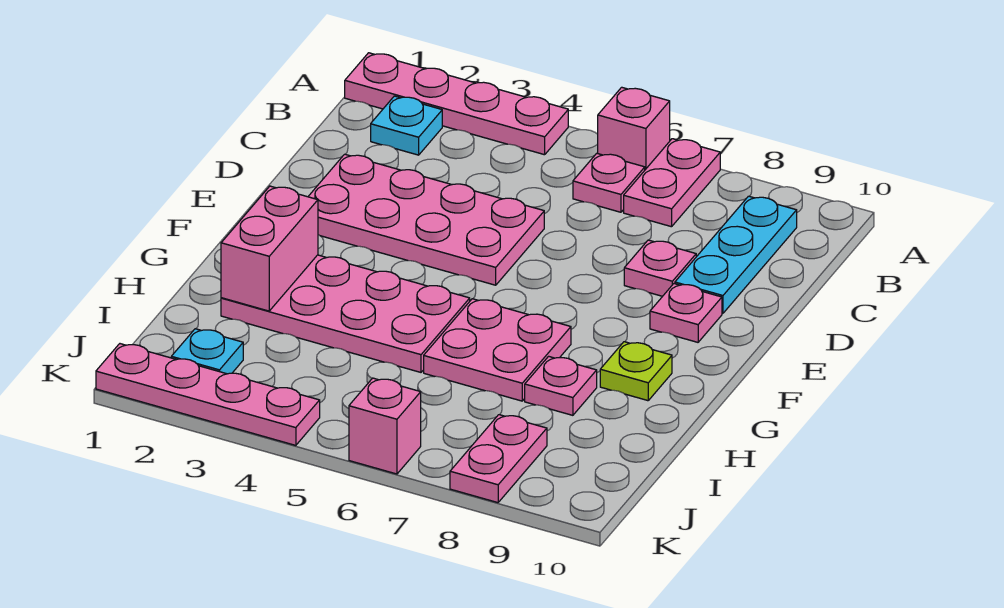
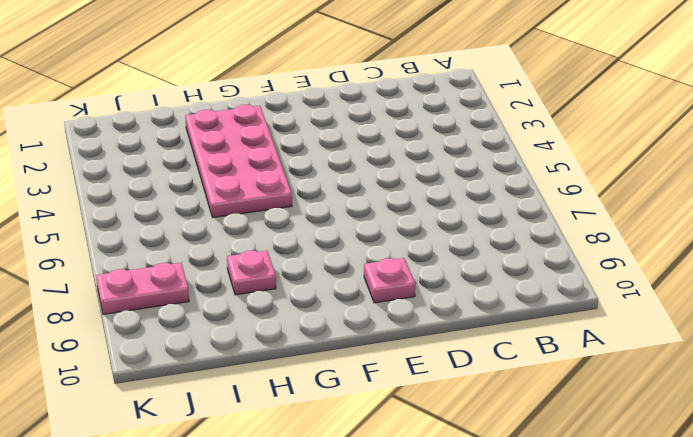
none -> pink 1x4 plate [345,53,568,155]
none -> pink 1x1 brick [598,87,670,170]
none -> pink 1x2 plate [624,139,720,227]

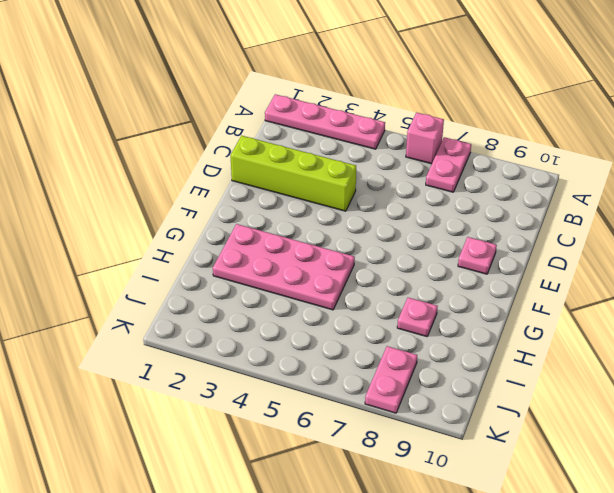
lime 1x4 brick [230,136,356,211] -> pink 2x4 plate [308,154,544,285]
none -> cyan 1x1 plate [371,96,442,155]
none -> pink 1x1 plate [573,153,645,212]
none -> cyan 1x3 plate [675,196,797,313]

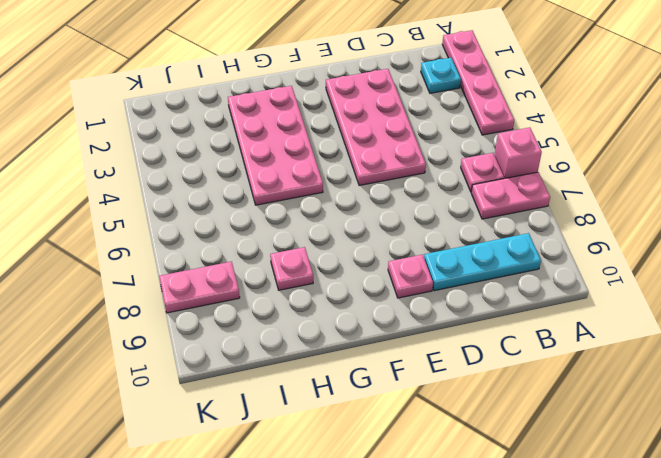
none -> pink 1x1 plate [624,240,696,296]
none -> pink 2x2 plate [424,299,571,401]
none -> lime 1x1 plate [600,342,672,401]

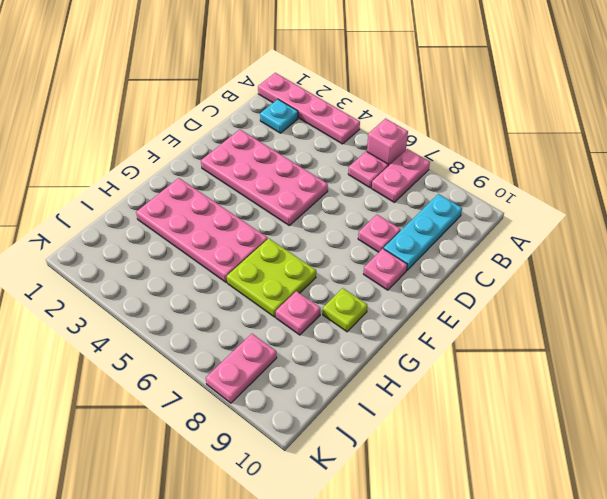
lime 2x2 plate [227,238,316,317] -> pink 2x2 plate [424,299,571,401]
none -> cyan 1x1 plate [171,329,243,374]
none -> pink 1x4 plate [96,344,320,445]
none -> pink 1x1 brick [349,378,421,474]

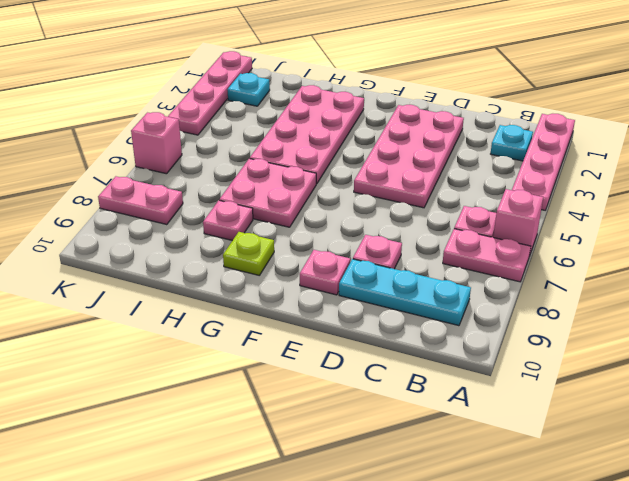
none -> pink 1x2 brick [221,186,318,311]

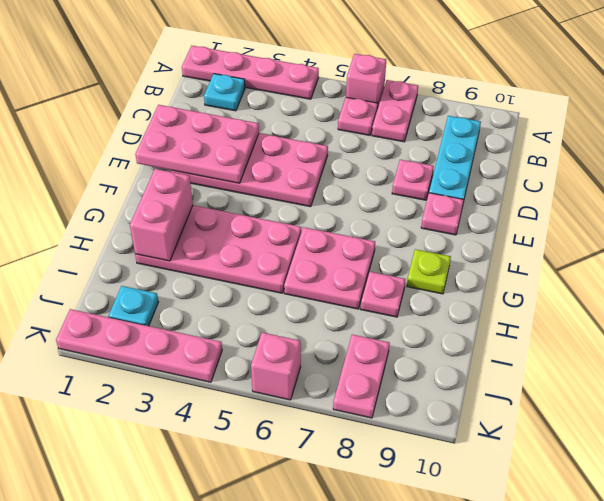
pink 2x3 plate [135,105,259,183] -> none

